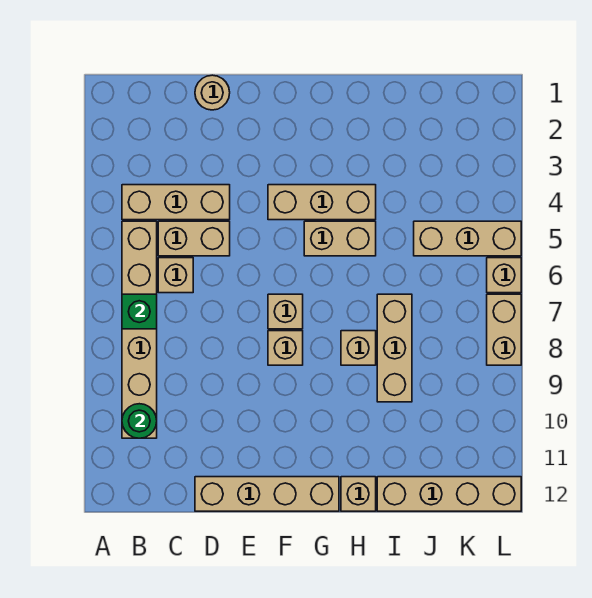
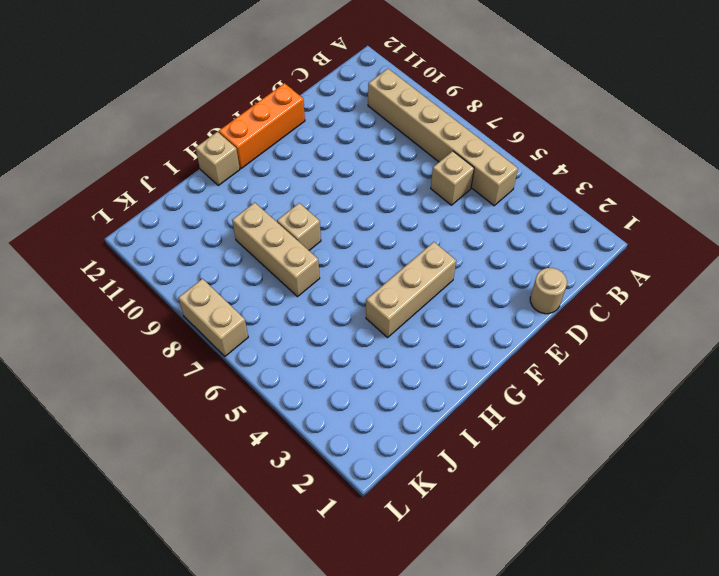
orange 1x3 brick [219,83,305,169] -> tan 1x4 brick [195,477,339,511]
none -> tan 1x3 brick [122,185,230,220]
none -> tan 1x2 brick [158,221,230,256]
none -> tan 1x1 brick [268,294,303,329]

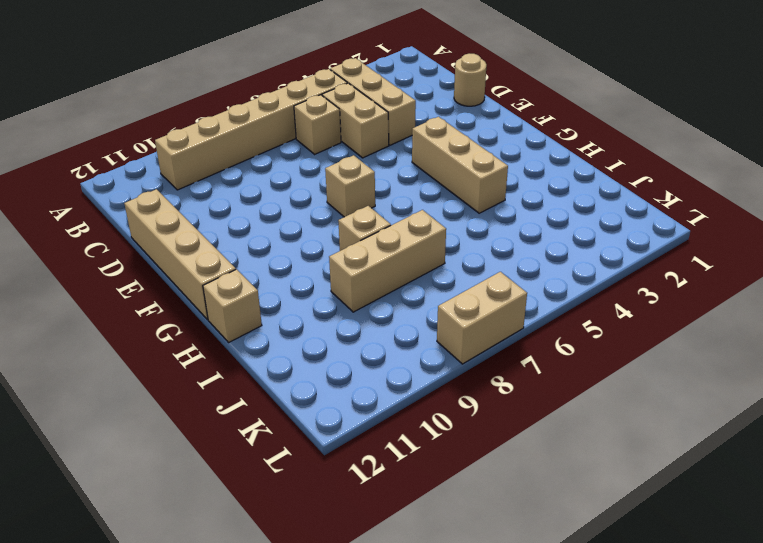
none -> tan 1x1 brick [268,331,303,365]
none -> tan 1x2 brick [304,221,376,256]
none -> tan 1x4 brick [377,477,521,511]

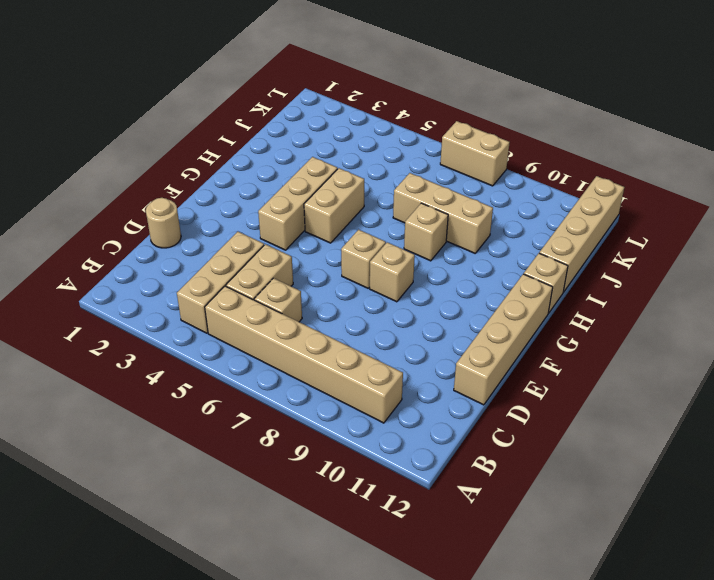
none -> tan 1x3 brick [414,221,521,256]
none -> tan 1x1 brick [487,258,521,293]
none -> green 1x1 brick [122,294,157,329]

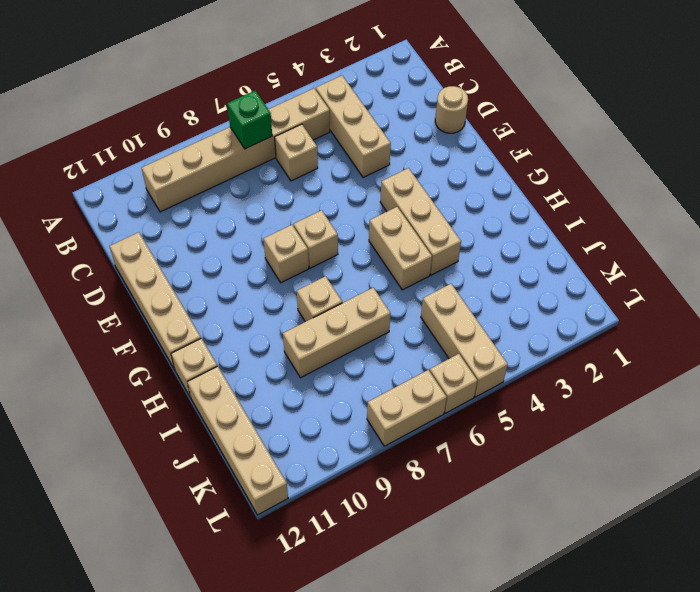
none -> tan 1x2 brick [158,221,230,256]
none -> green 1x1 round brick [122,404,157,438]

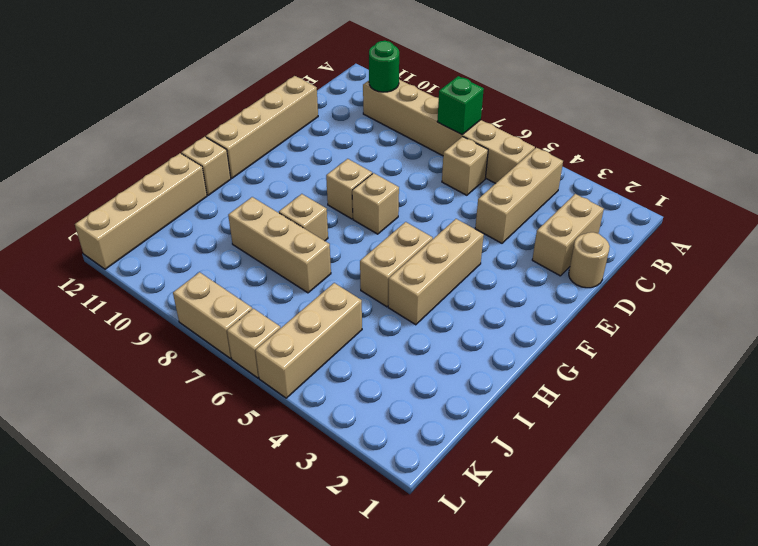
tan 1x2 brick [532,194,604,276] -> tan 1x2 brick moved to [158,221,230,256]

